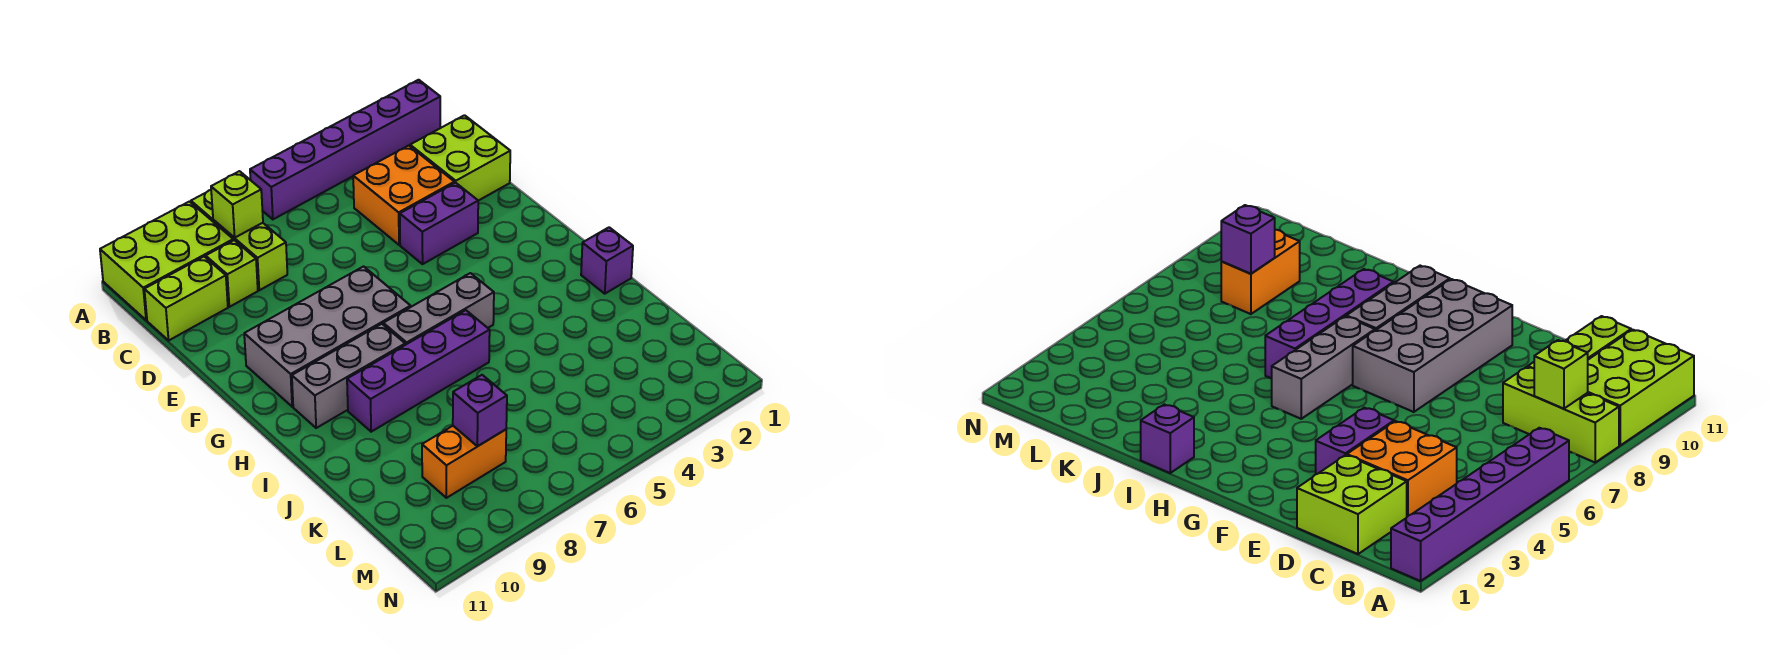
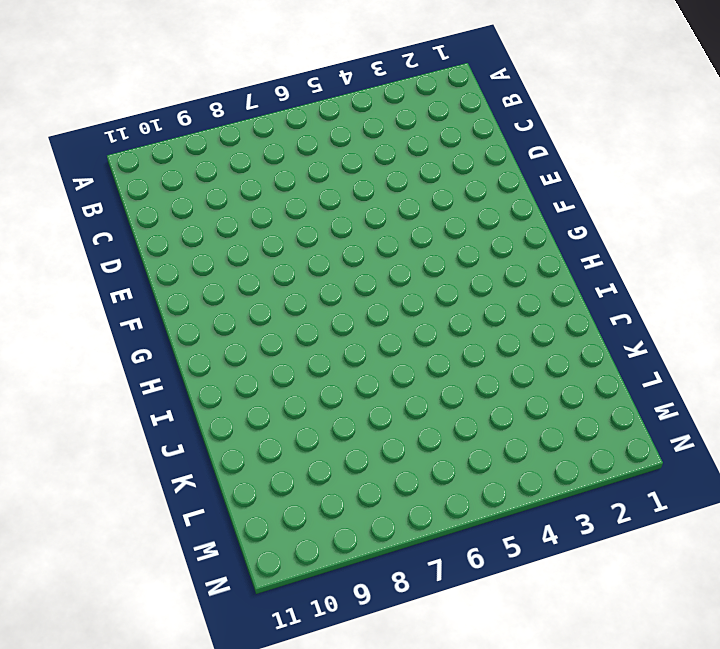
none -> purple 1x6 brick [250,80,440,219]
none -> lime 1x3 brick [191,190,287,290]
none -> lime 2x3 brick [100,202,233,320]

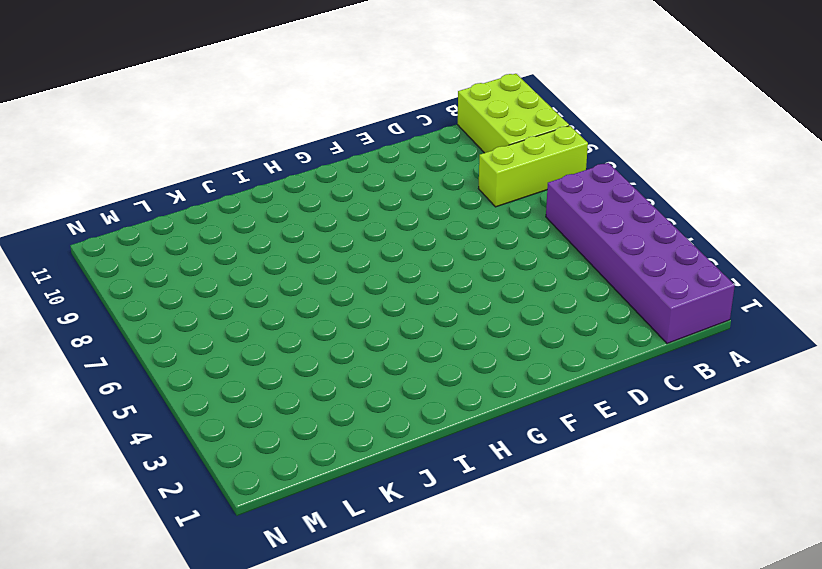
purple 2x6 brick [546,163,735,344] -> purple 1x6 brick [250,80,440,219]
none -> lime 2x2 brick [410,115,510,201]
none -> orange 2x2 brick [353,146,454,245]
none -> lime 1x1 brick [206,240,258,307]

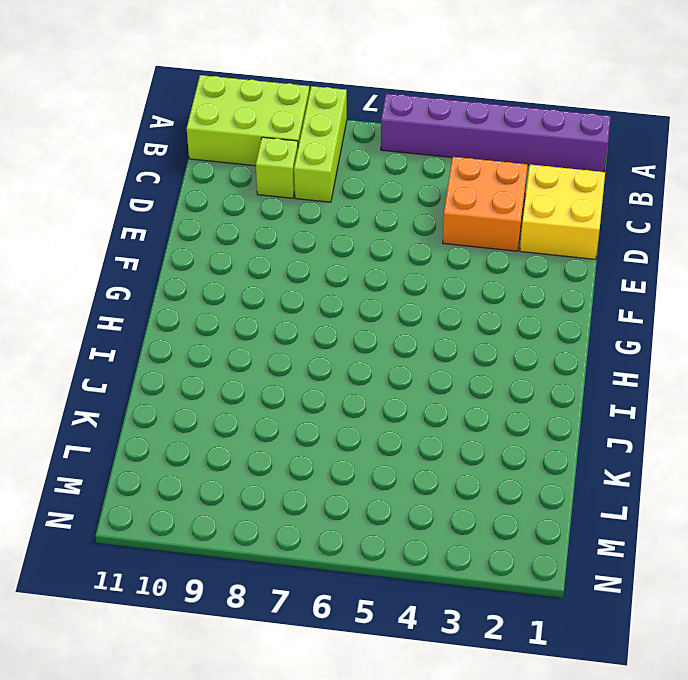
yellow 2x2 brick [520,165,605,259] -> lime 2x2 brick [410,115,510,201]
none -> lime 1x2 brick [144,257,228,340]
none -> purple 1x2 brick [400,183,478,264]
none -> grey 2x4 brick [244,266,411,407]

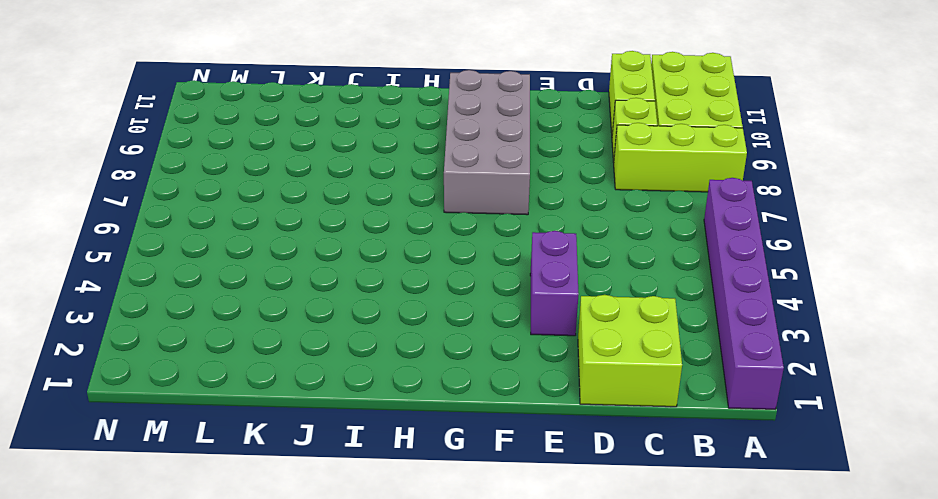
none -> orange 2x2 brick [353,146,454,245]
none -> grey 1x3 brick [383,273,494,345]
none -> grey 1x3 brick [292,324,405,428]

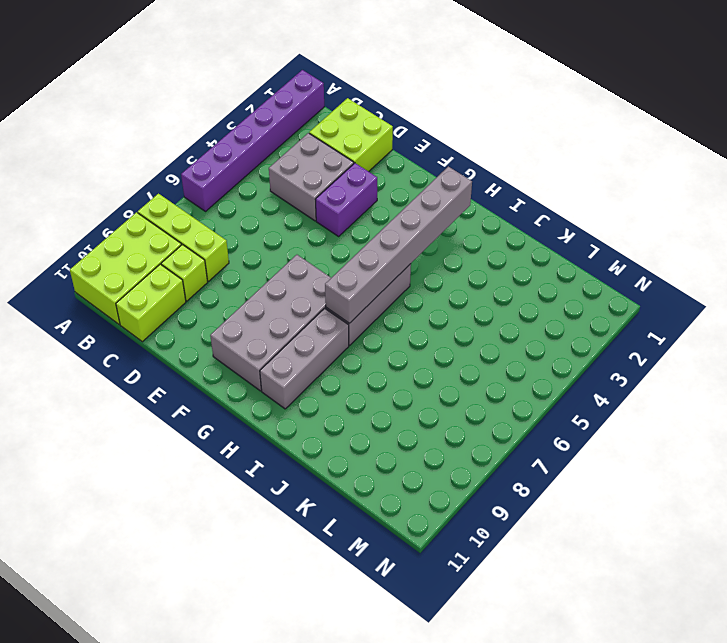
grey 2x2 brick [269,133,354,221] -> orange 2x2 brick [353,146,454,245]
grey 1x6 brick [325,166,472,323] -> none
none -> purple 1x1 brick [581,227,633,294]
none -> purple 1x4 brick [347,310,490,432]
none -> orange 1x2 brick [422,426,506,498]

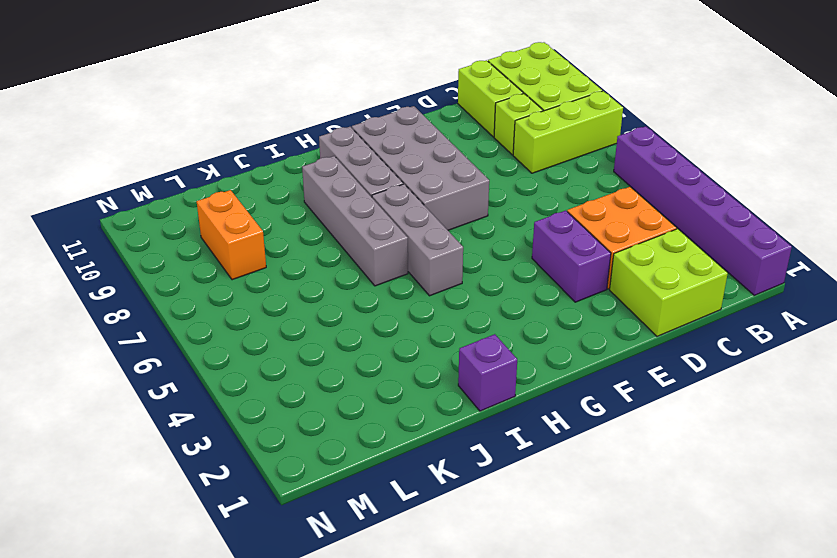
grey 1x4 brick [302,156,408,286] -> purple 1x4 brick [347,310,490,432]
none -> lime 1x1 brick [211,171,263,238]
none -> purple 1x1 brick [453,375,507,446]

